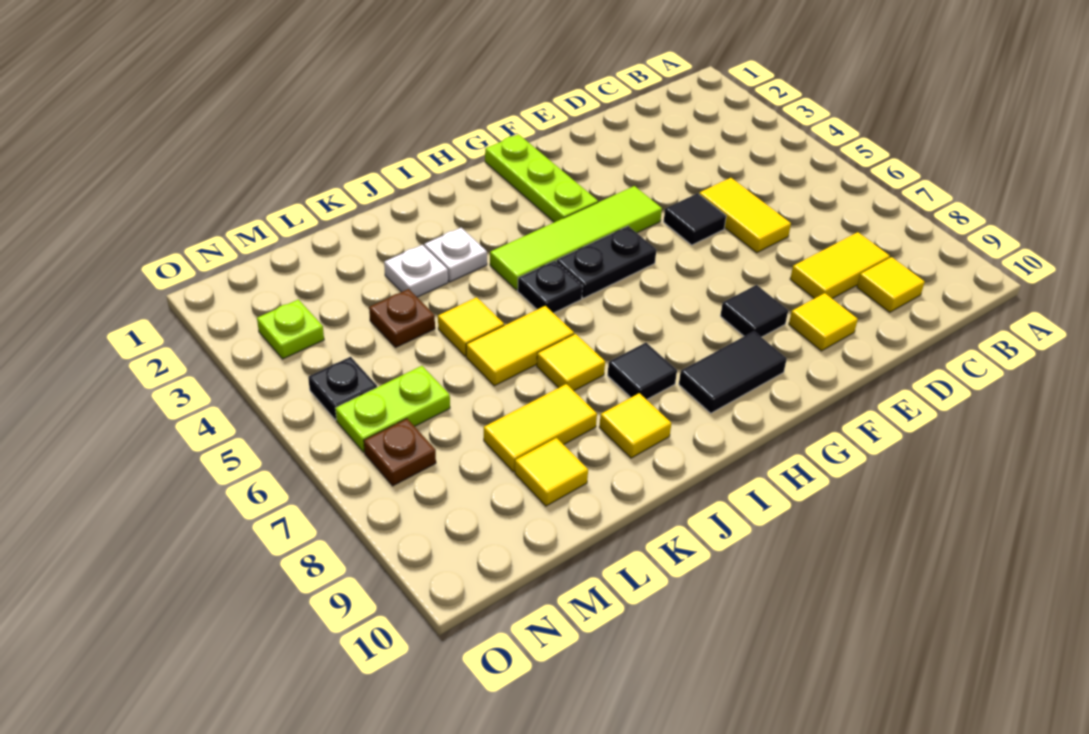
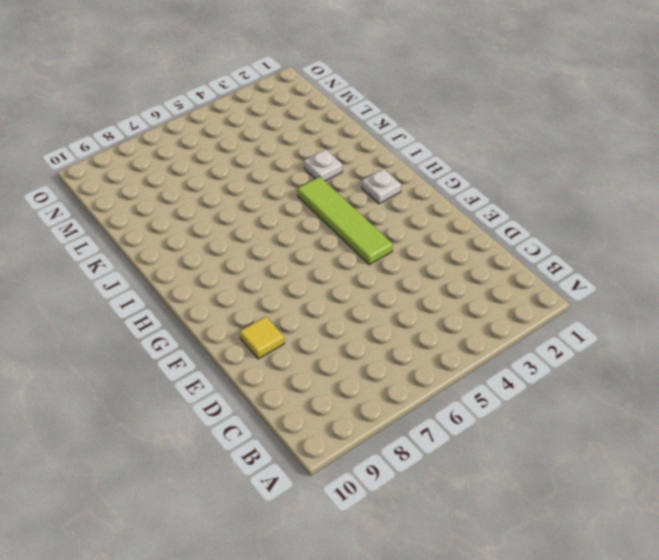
white 1x1 plate [362,169,401,204] -> white 1x1 plate moved to [384,245,448,297]
none -> yellow 1x2 tile [790,232,890,299]
none -> yellow 1x1 tile [857,257,925,312]
none -> yellow 1x2 tile [699,178,791,253]

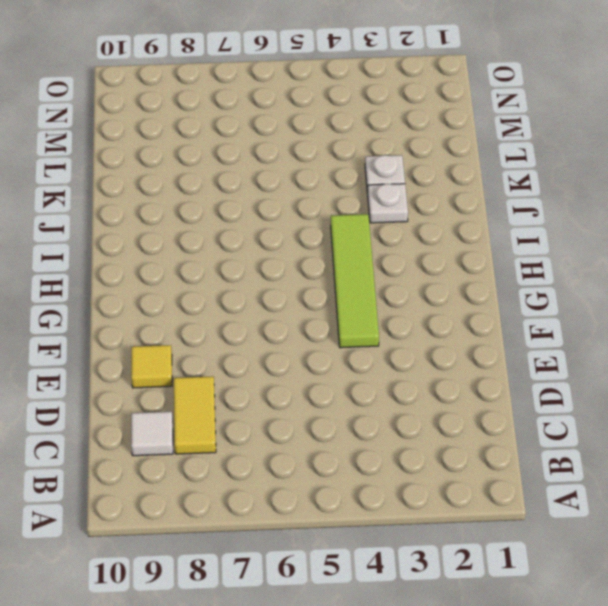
white 1x1 tile [131,412,173,456] -> yellow 1x1 tile [857,257,925,312]
none -> yellow 1x2 tile [699,178,791,253]
none -> black 1x1 tile [664,193,726,245]
none -> black 1x1 tile [720,285,788,337]

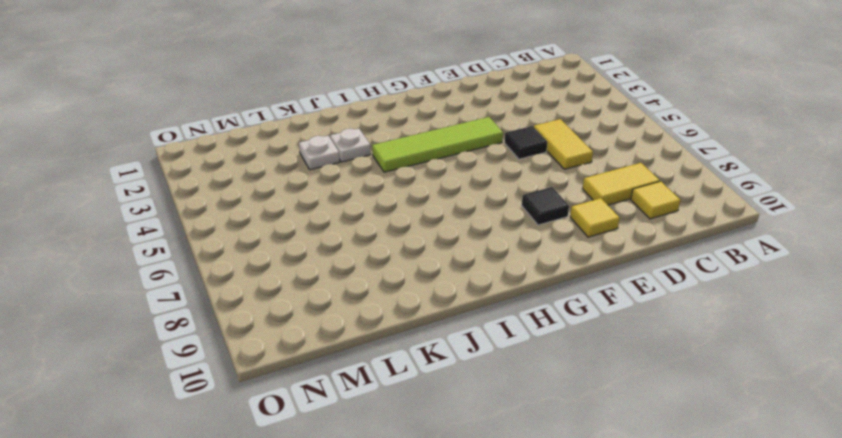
none -> lime 1x3 plate [485,134,598,222]
none -> black 1x2 plate [556,226,656,298]
none -> black 1x2 tile [679,331,787,413]

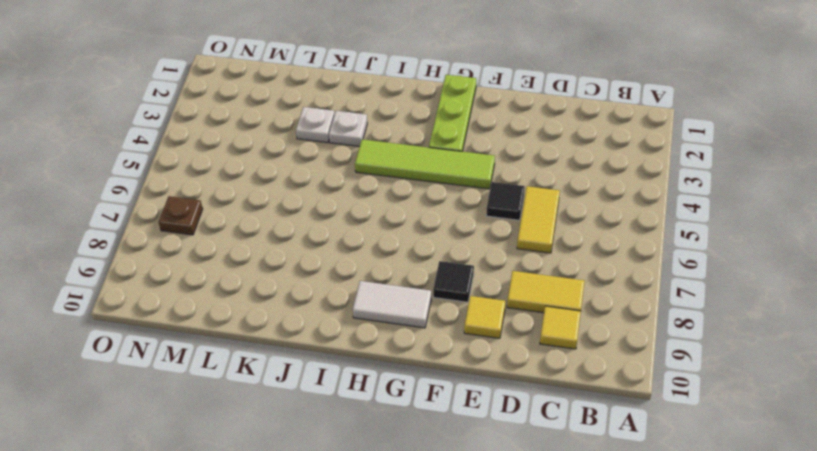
white 1x2 tile [353,281,431,328] -> black 1x2 tile [679,331,787,413]
none -> black 1x2 plate [556,226,656,298]
none -> black 1x1 plate [518,261,583,313]
none -> black 1x1 tile [607,343,677,400]

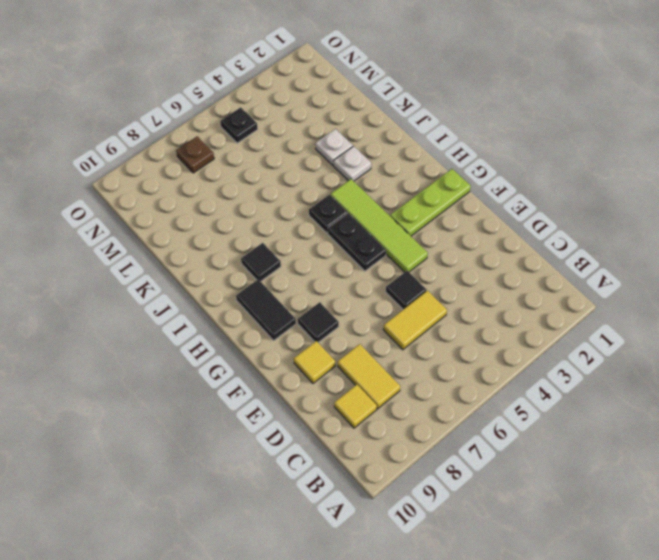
none -> yellow 1x2 tile [466,306,574,386]
none -> yellow 1x1 tile [537,334,605,391]
none -> yellow 1x1 tile [599,393,671,458]

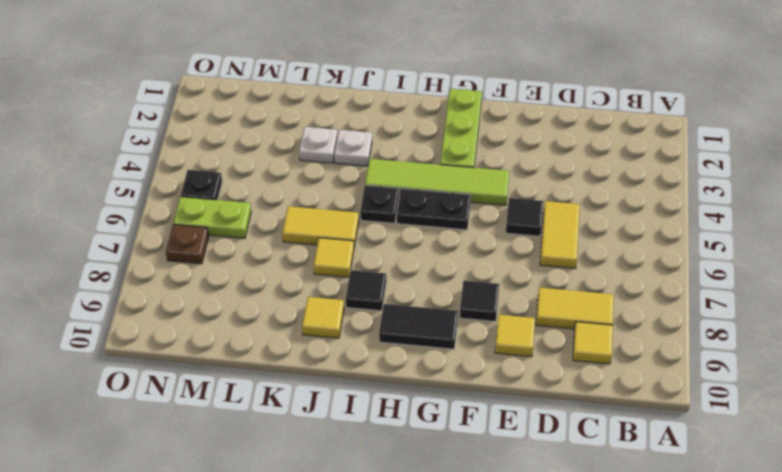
none -> yellow 1x1 tile [438,297,504,356]
none -> yellow 1x2 tile [484,384,597,472]
none -> brown 1x1 plate [369,289,435,348]

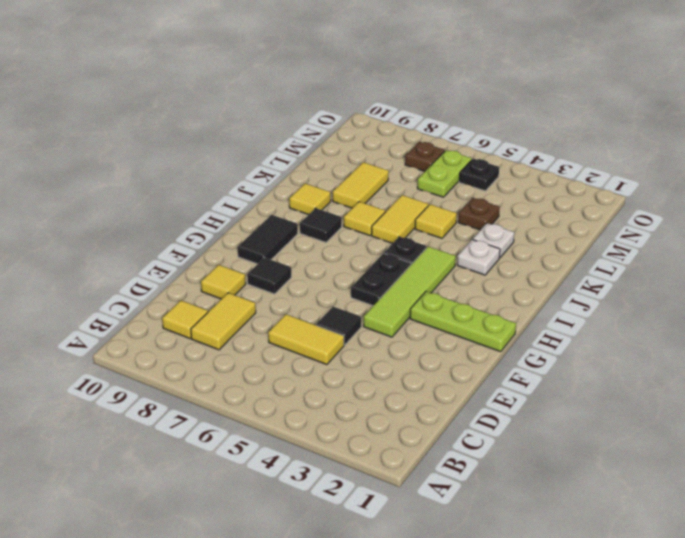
none -> yellow 1x1 tile [515,438,588,506]
none -> lime 1x1 plate [257,300,324,359]

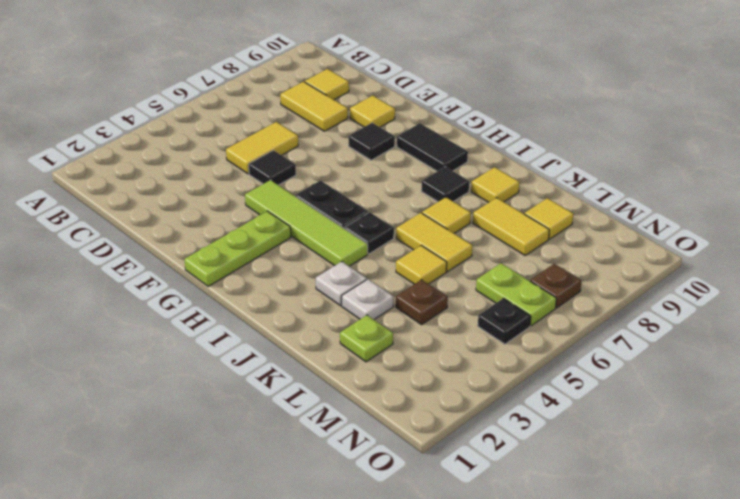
lime 1x1 plate [340,315,393,362] -> lime 1x1 plate moved to [257,300,324,359]

